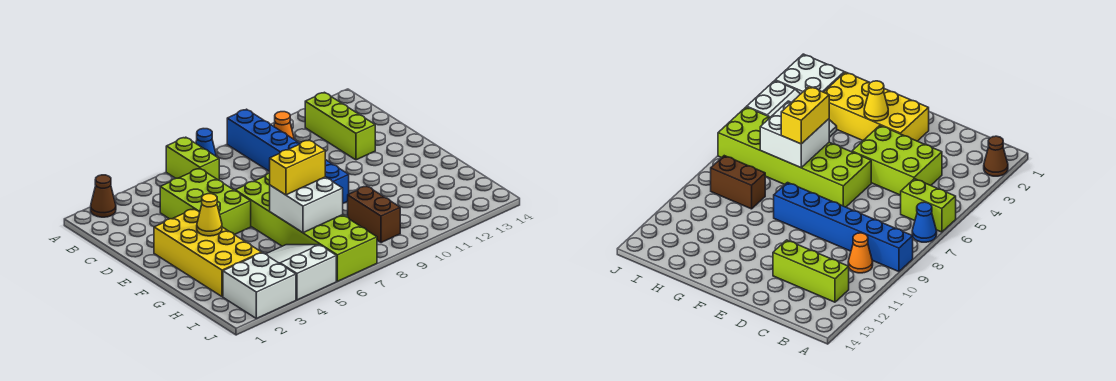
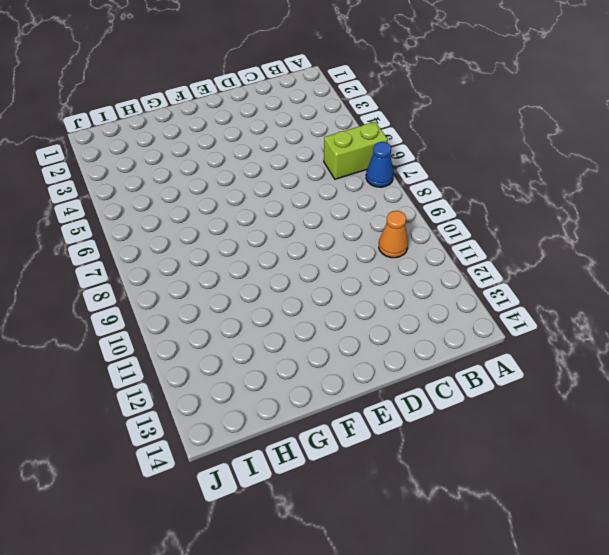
none -> brown 1x1 cone [91,175,116,217]
none -> blue 1x6 brick [227,109,349,203]
none -> lime 1x3 brick [305,92,375,160]

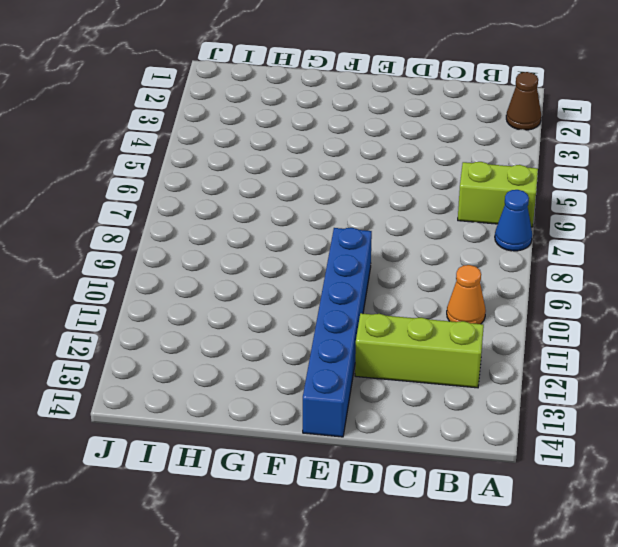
blue 1x6 brick [303,228,372,437] -> blue 1x6 brick turned to [227,109,349,203]
none -> lime 2x3 brick [160,168,251,235]
none -> yellow 2x4 brick [154,209,262,297]
none -> lime 2x6 brick [235,173,377,281]

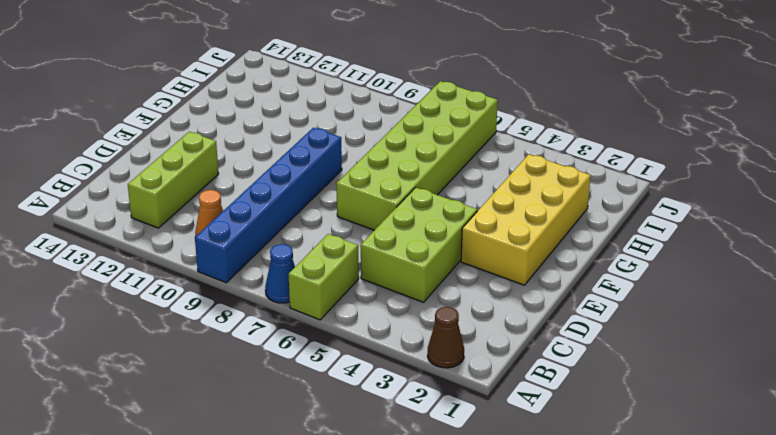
none -> white 2x3 slope [266,245,336,300]
none -> brown 1x2 brick [348,186,400,243]
none -> white 2x2 brick [223,253,296,319]

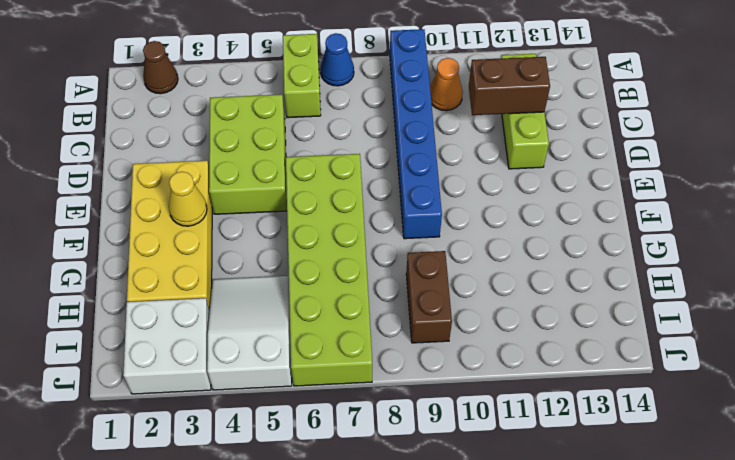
brown 1x2 brick [469,57,550,115] -> none
none -> white 2x2 brick [270,177,343,233]
none -> yellow 1x2 brick [270,140,325,195]

